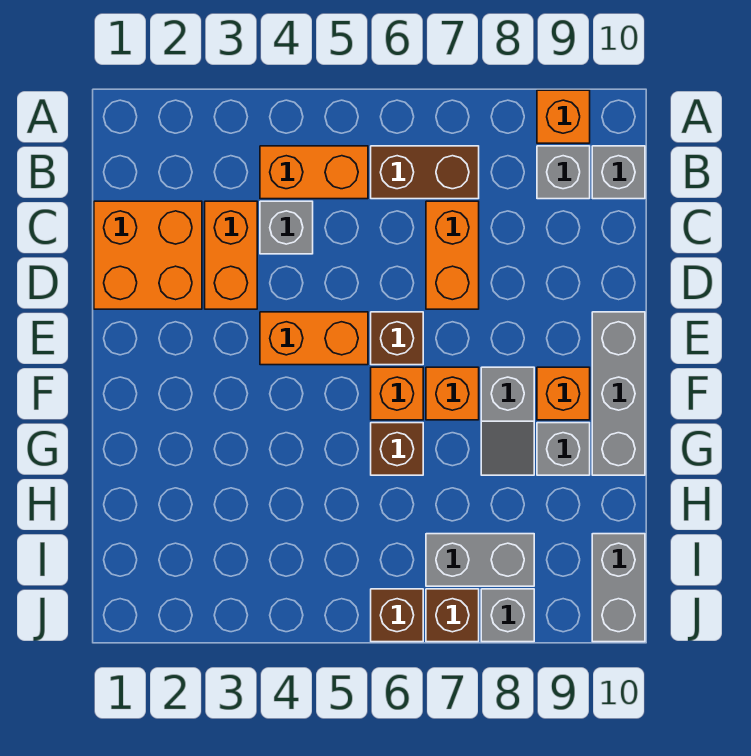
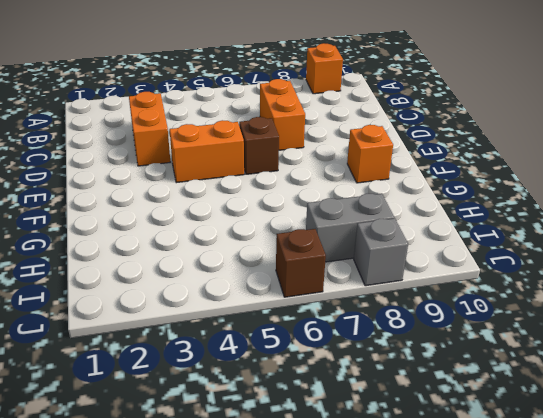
none -> orange 1x2 brick [260,146,368,199]
none -> brown 1x2 brick [371,146,479,199]
none -> grey 1x1 brick [537,146,590,199]

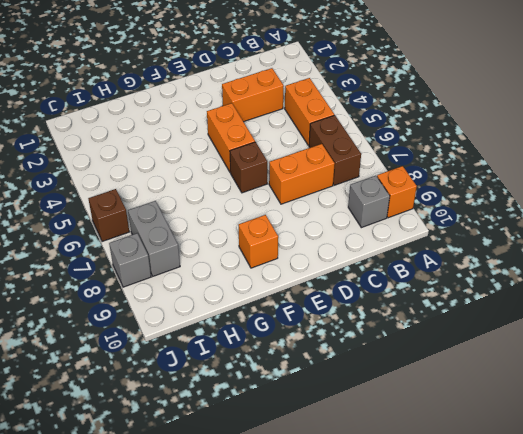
none -> grey 1x1 brick [592,146,645,199]
none -> orange 2x2 brick [94,201,202,309]
none -> grey 1x1 brick [260,201,313,254]

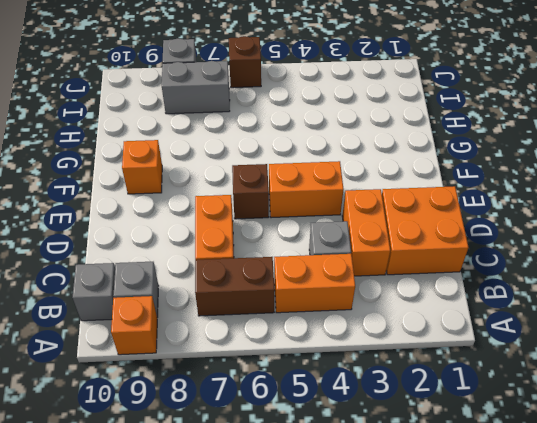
none -> grey 1x3 brick [592,312,645,475]
none -> orange 1x1 brick [371,367,423,420]
none -> orange 1x1 brick [426,367,479,420]

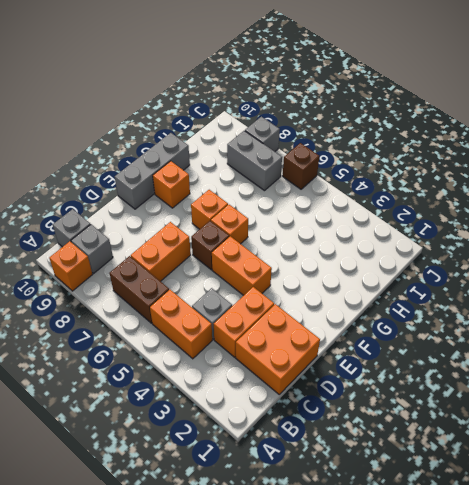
none -> grey 1x2 slope [481,367,534,475]
none -> brown 1x1 brick [371,423,423,475]
none -> grey 1x1 brick [537,423,590,475]

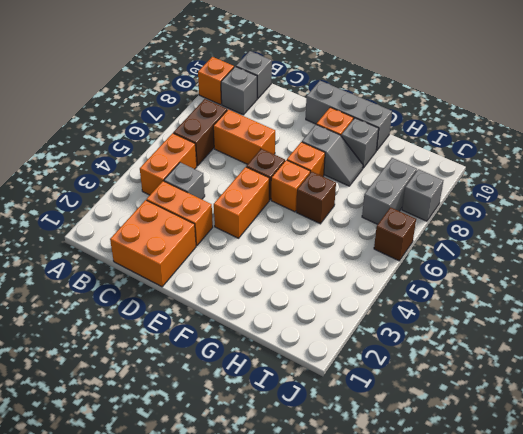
none -> grey 1x2 brick [592,534,645,642]
none -> brown 1x1 brick [426,589,479,642]

